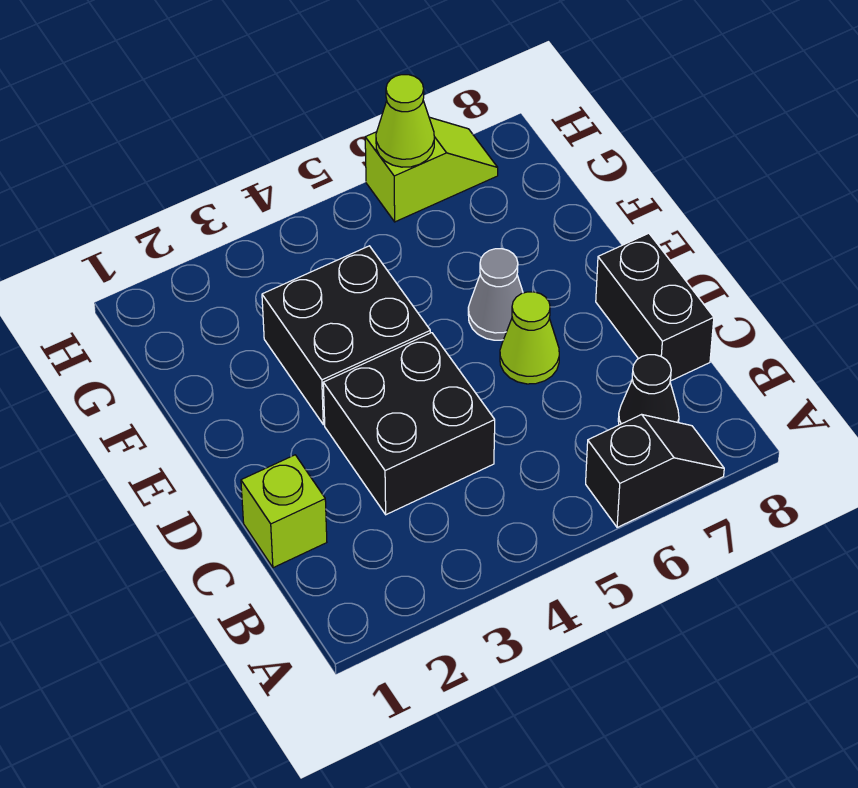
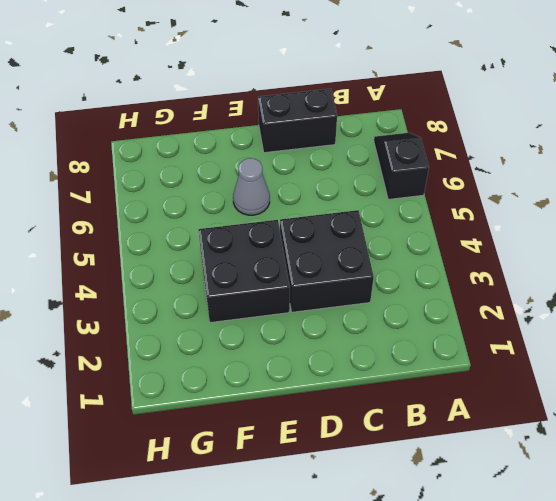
none -> black 1x1 cone [618,355,679,425]
none -> lime 1x1 brick [241,455,327,568]

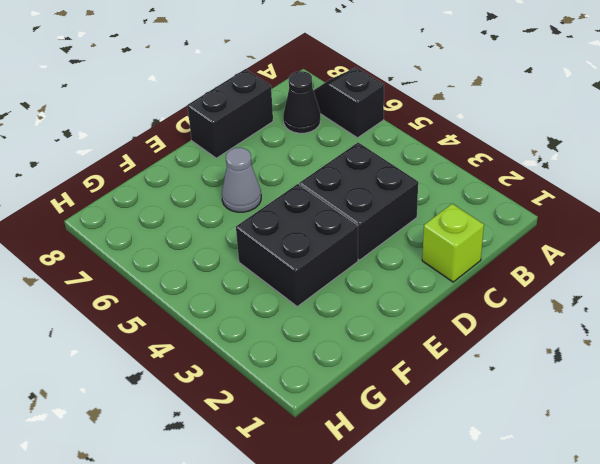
none -> lime 1x1 cone [500,292,559,384]
none -> lime 1x2 slope [365,117,498,222]

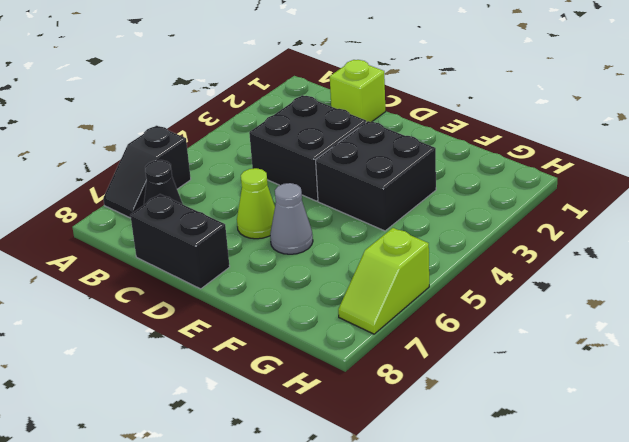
none -> lime 1x1 cone [376,75,434,167]

